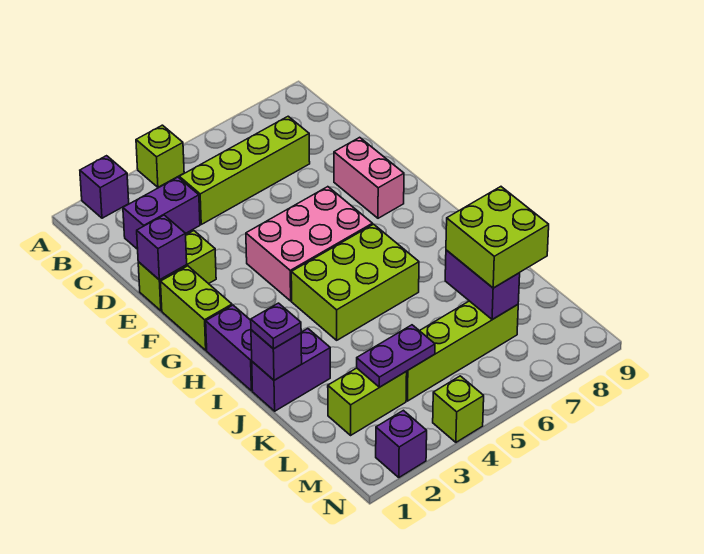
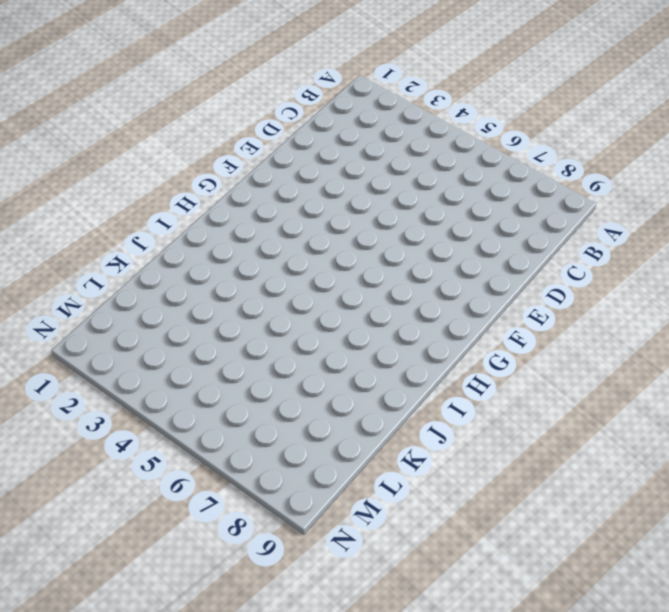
none -> purple 1x1 brick [80,156,129,218]
none -> lime 1x1 brick [136,125,184,187]
none -> purple 1x2 brick [123,177,200,249]

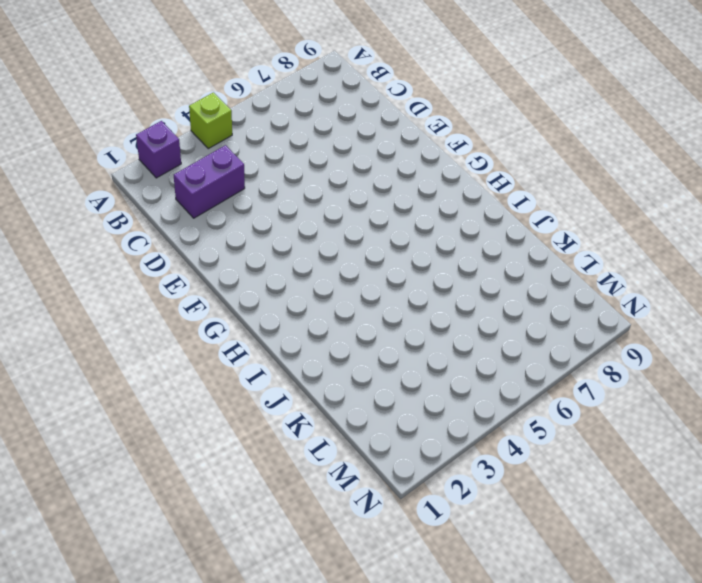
none -> lime 1x4 brick [179,116,310,224]
none -> lime 1x2 brick [138,231,216,311]
none -> pink 1x2 brick [334,137,404,218]

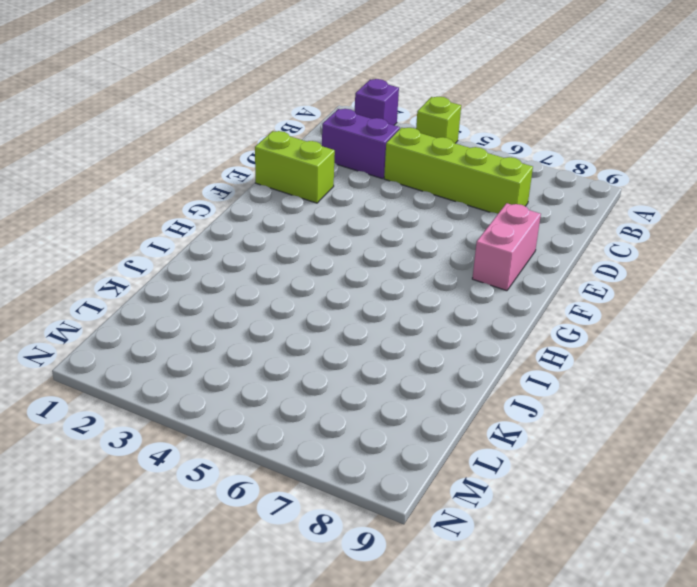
none -> lime 1x2 brick [161,266,232,350]
none -> pink 2x3 brick [246,187,372,301]
none -> purple 1x2 brick [206,305,252,391]

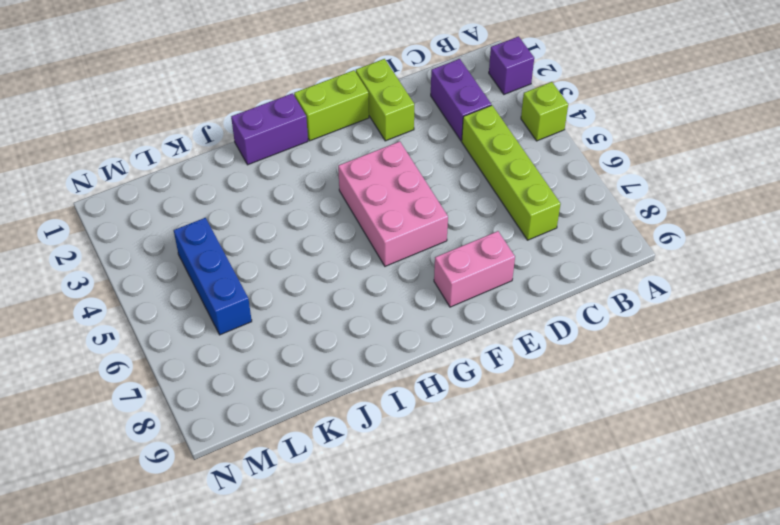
blue 1x3 brick [174,218,252,335] -> lime 1x4 brick [406,301,518,401]
none -> lime 2x3 brick [291,224,419,340]
none -> purple 1x2 brick [252,329,330,411]
none -> lime 1x2 brick [328,368,407,435]

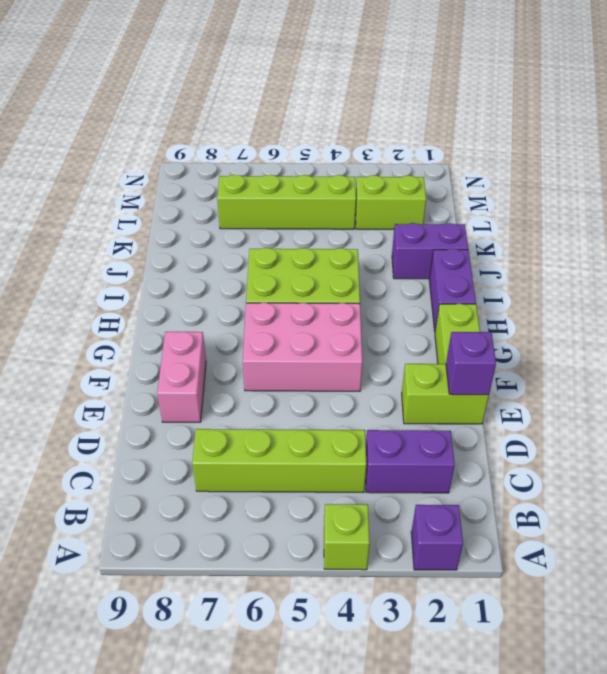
none -> purple 1x1 brick [376,410,427,477]
none -> lime 1x1 brick [433,376,484,442]
none -> purple 1x1 brick [251,330,302,380]

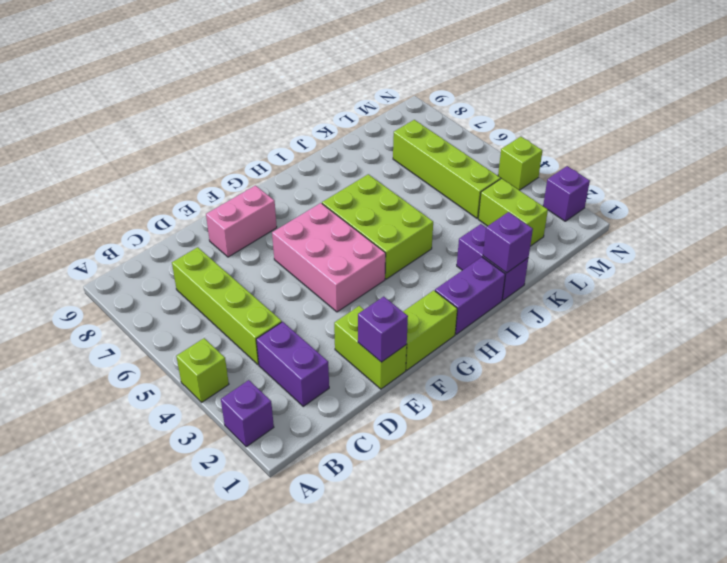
none -> purple 1x2 brick [445,250,520,320]
none -> purple 1x2 plate [357,325,435,387]
none -> purple 1x1 plate [251,303,301,349]

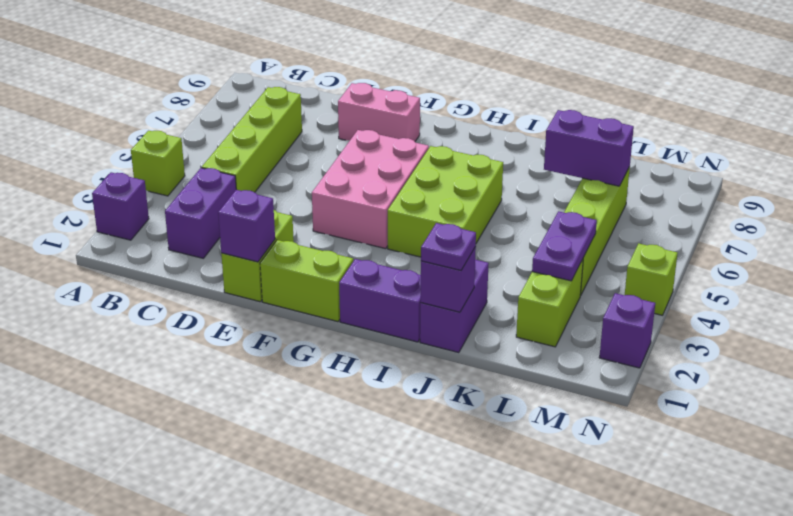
none -> lime 2x2 brick [446,187,549,288]

